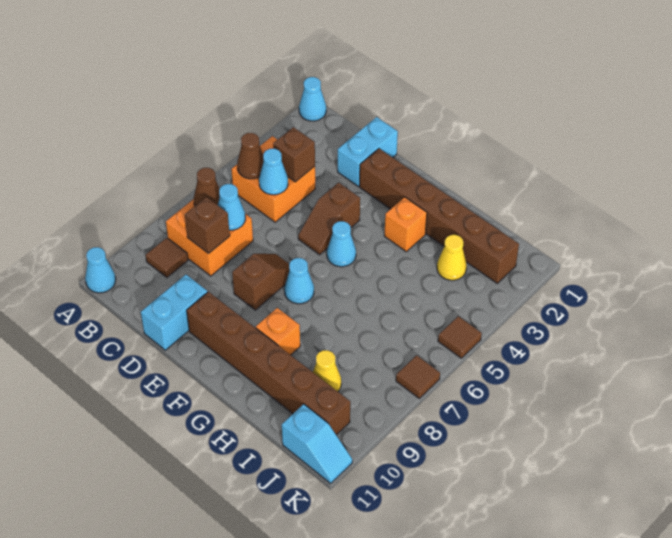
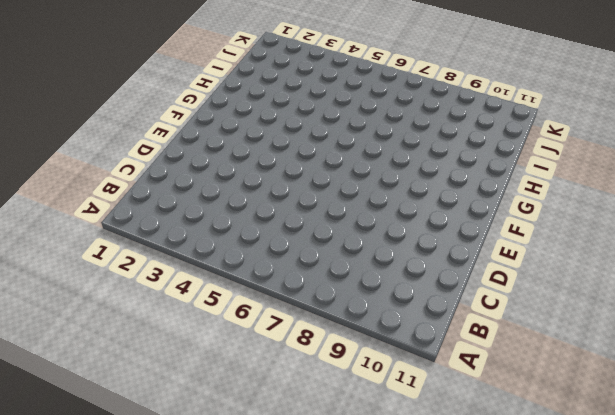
none -> cyan 1x1 cone [299,77,326,121]
none -> cyan 1x1 cone [85,247,116,293]
none -> orange 2x2 brick [231,136,315,222]

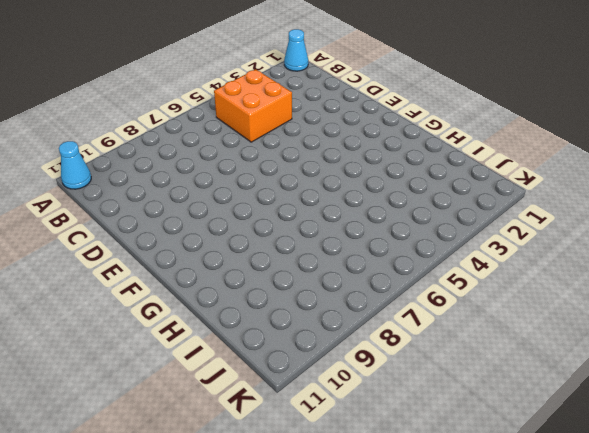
none -> orange 2x2 brick [166,199,253,276]
none -> brown 1x1 tile [146,238,188,277]
none -> cyan 1x2 brick [338,117,398,186]

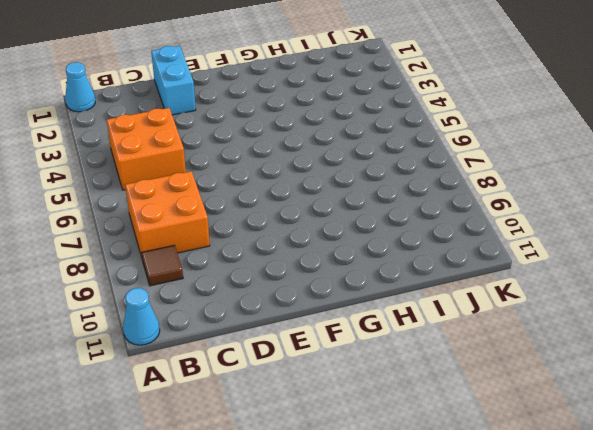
none -> cyan 1x2 brick [141,275,207,350]
none -> brown 1x6 brick [360,149,519,283]
none -> brown 1x2 slope [298,183,360,255]

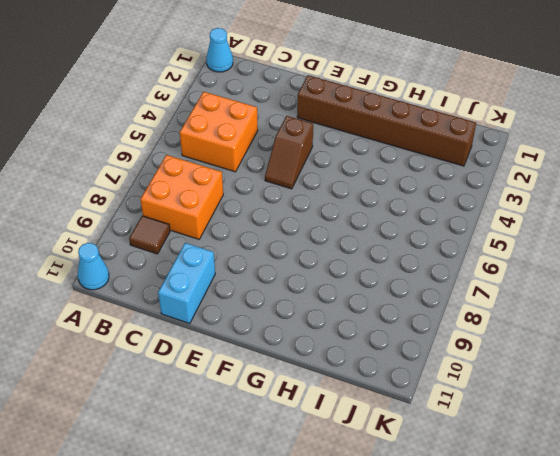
none -> cyan 1x2 brick [338,117,398,186]
none -> brown 1x2 slope [232,254,289,310]
none -> brown 1x6 brick [187,292,350,435]

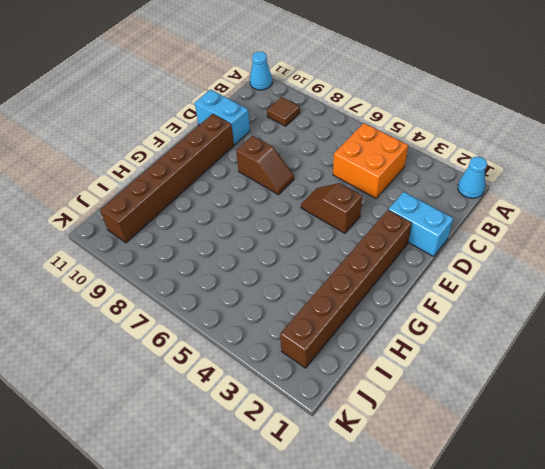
none -> orange 2x2 brick [166,199,253,276]
none -> cyan 1x1 cone [327,221,356,267]
none -> cyan 1x1 cone [284,258,314,304]

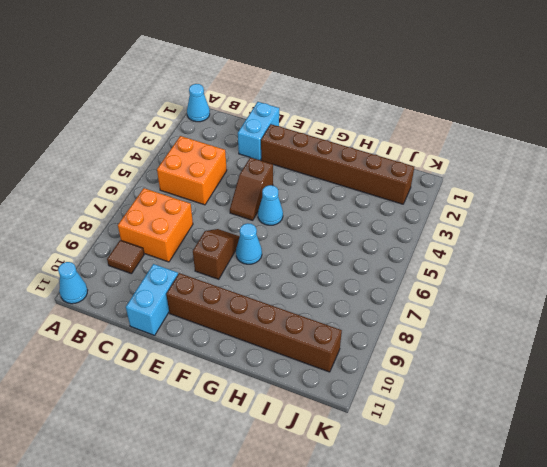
none -> orange 1x1 brick [384,197,427,252]
none -> orange 1x1 brick [256,308,300,355]
none -> yellow 1x1 cone [437,235,467,280]

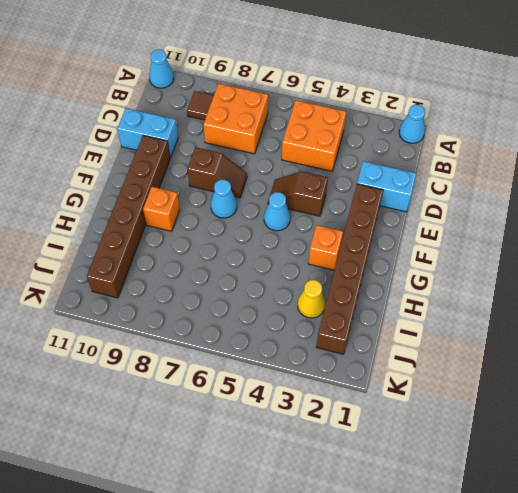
none -> yellow 1x1 cone [313,350,341,391]
none -> cyan 1x2 slope [282,404,352,483]
none -> brown 1x1 tile [438,316,482,358]

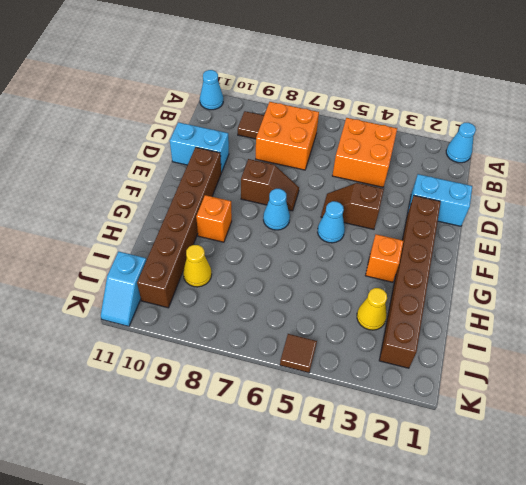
none -> brown 1x1 tile [396,355,440,398]
none -> brown 1x1 cone [237,133,264,179]
none -> brown 1x1 cone [194,168,220,206]

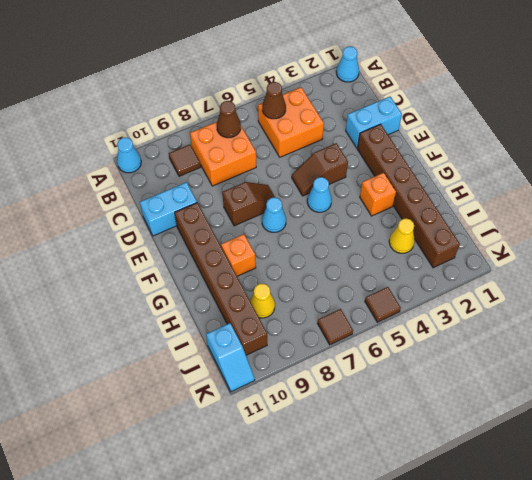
none -> brown 1x1 brick [273,127,315,182]
none -> cyan 1x1 cone [259,149,288,195]
none -> cyan 1x1 cone [218,184,245,230]

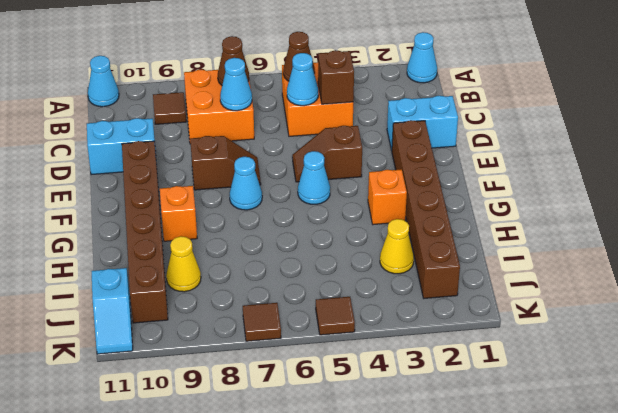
none -> brown 1x1 brick [185,197,230,254]

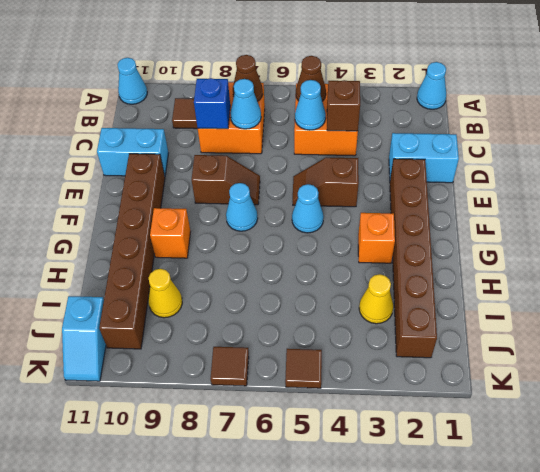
blue 1x1 brick [194,78,230,129] -> brown 1x1 brick [185,197,230,254]

